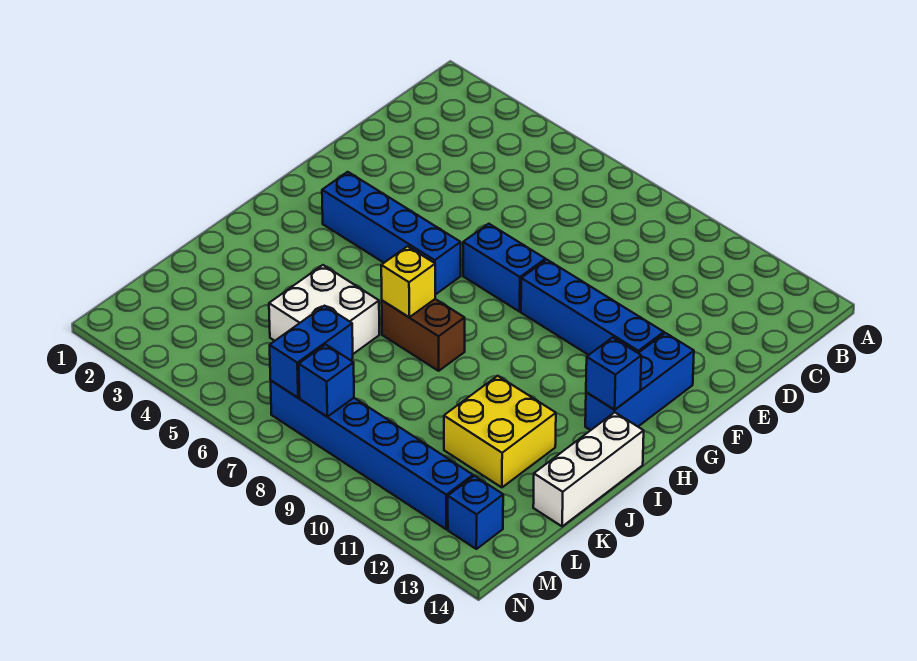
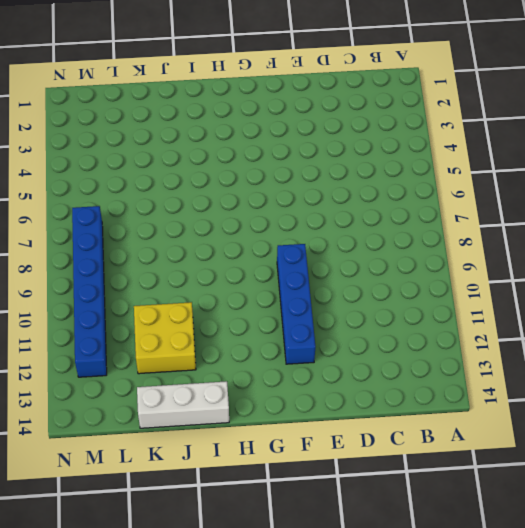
none -> blue 1x2 brick [463,224,545,312]
none -> blue 1x3 brick [585,333,694,430]
none -> blue 1x4 brick [322,172,461,295]

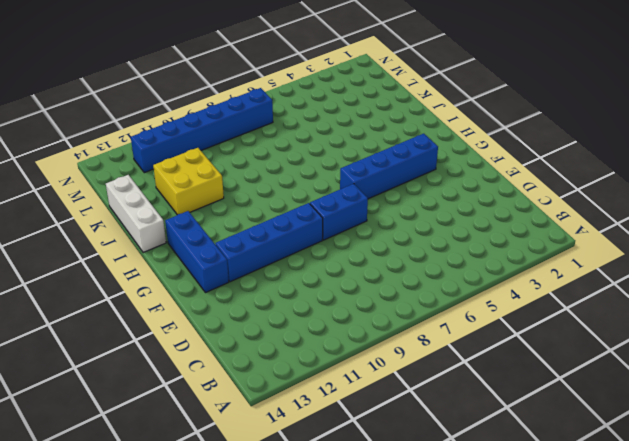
none -> brown 1x2 brick [382,299,465,371]
none -> white 2x2 brick [269,265,379,354]
none -> blue 1x1 brick [448,476,503,549]

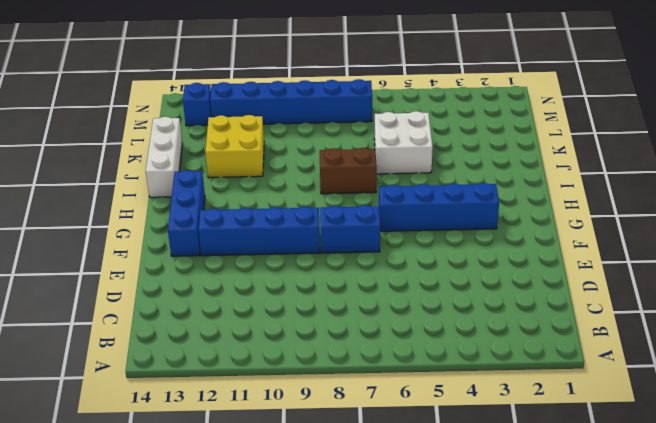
none -> blue 1x1 brick [586,338,641,410]
none -> yellow 1x1 brick [381,246,435,317]
none -> blue 1x2 brick [270,306,353,398]

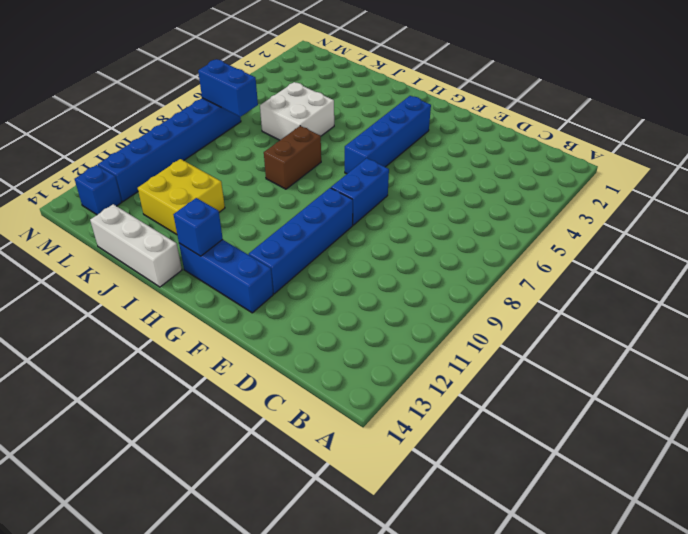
none -> yellow 1x1 brick [381,246,435,317]
none -> blue 1x1 brick [299,344,354,417]

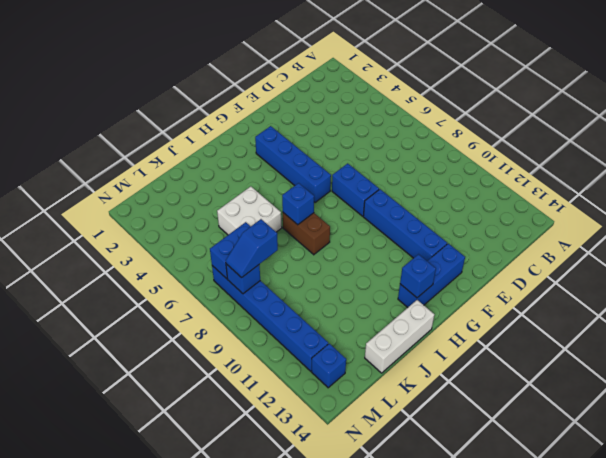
blue 1x1 brick [282,183,314,225] -> yellow 1x1 brick [381,246,435,317]
blue 1x2 slope [226,219,278,278] -> none
none -> yellow 2x2 brick [444,376,556,487]

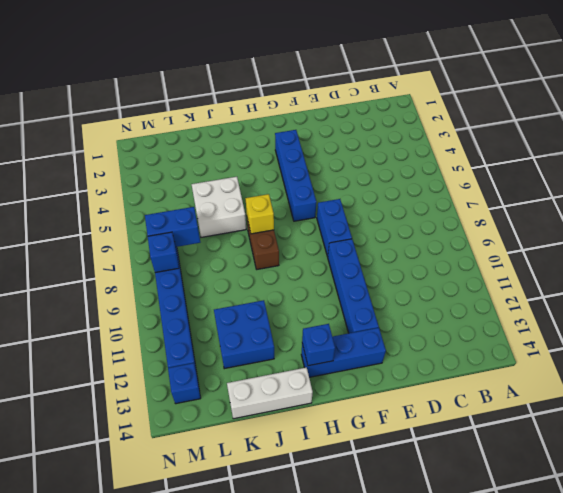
blue 2x2 brick [214,300,274,369] -> yellow 2x2 brick [444,376,556,487]

